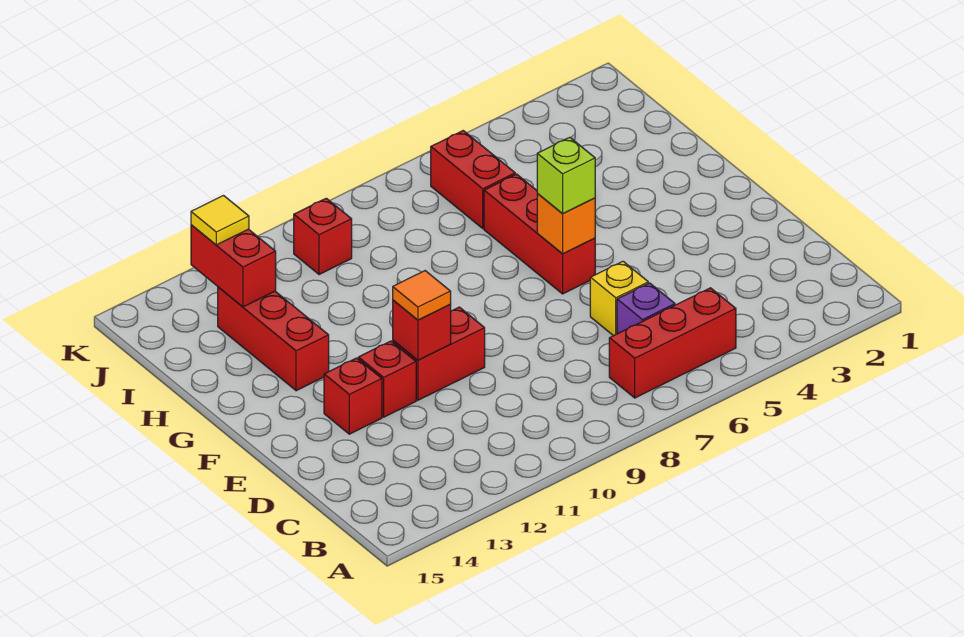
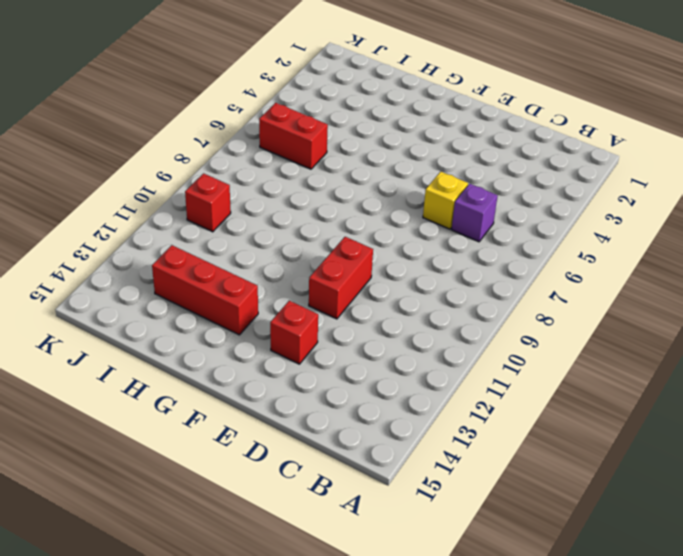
none -> red 1x3 brick [609,288,736,398]
none -> red 1x1 brick [358,341,416,417]
none -> red 1x3 brick [484,174,595,294]

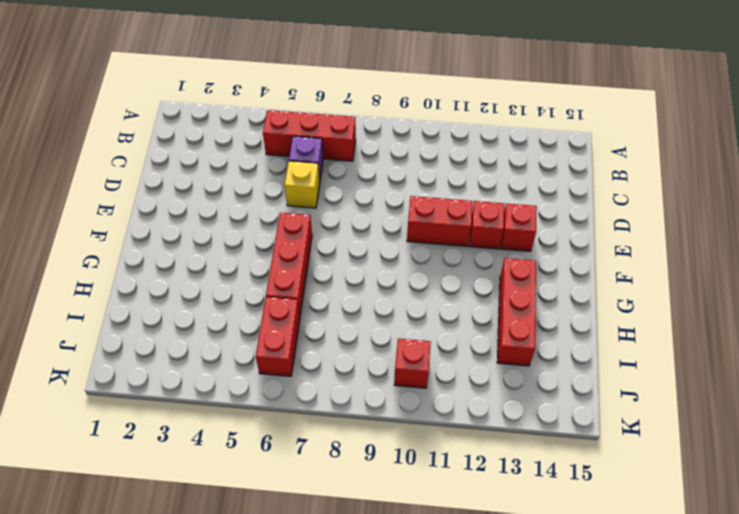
none -> red 1x1 brick [393,300,451,360]
none -> orange 1x1 brick [537,194,595,254]
none -> red 1x2 brick [191,225,276,307]

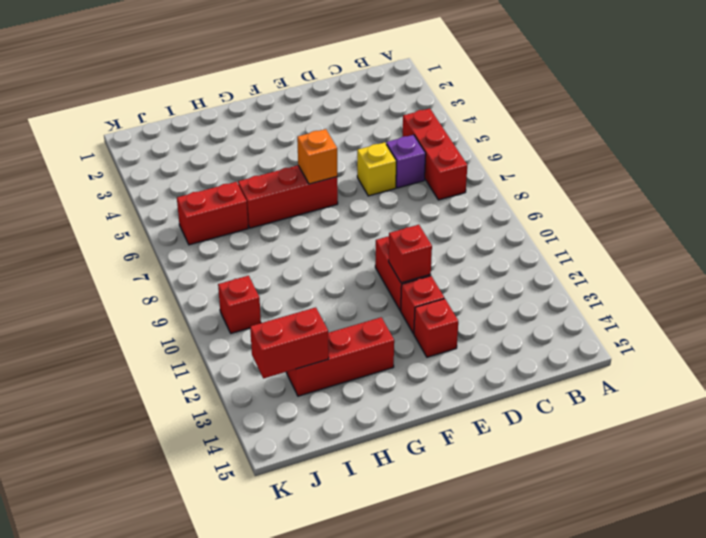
none -> orange 1x1 tile [393,271,451,320]
none -> lime 1x1 brick [537,137,595,214]
none -> yellow 1x1 tile [191,196,249,245]

